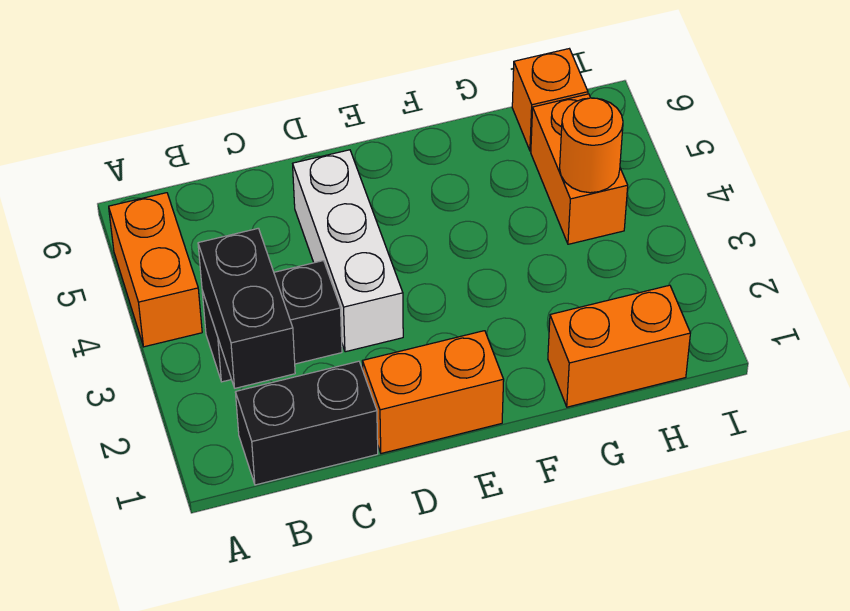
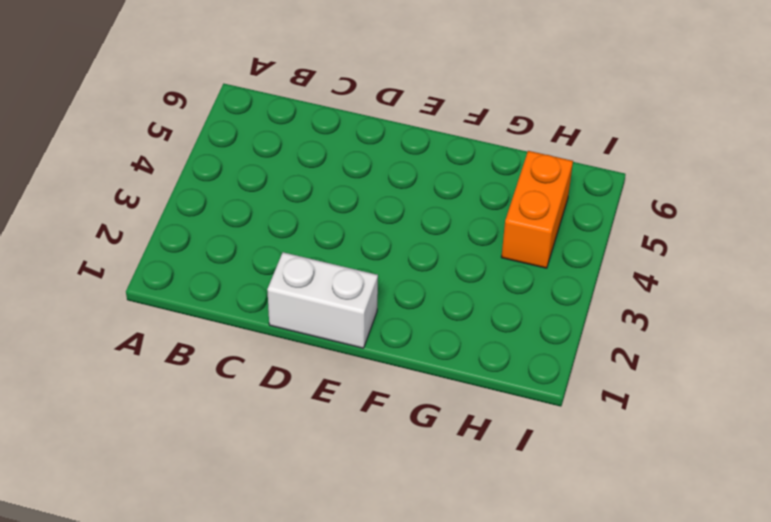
white 1x2 brick [267,252,378,348] -> orange 1x2 brick [362,331,504,453]
none -> orange 1x2 brick [109,193,202,347]
none -> black 1x2 brick [236,361,378,485]

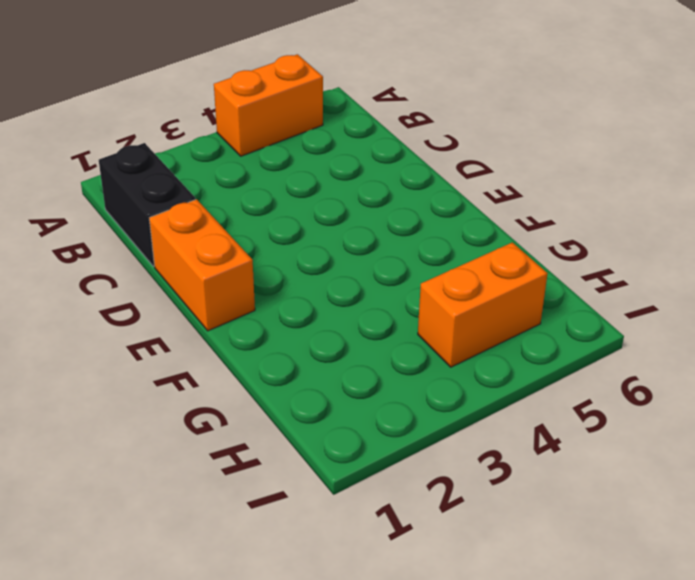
none -> black 1x2 brick [202,261,342,382]
none -> white 1x3 brick [293,150,403,352]

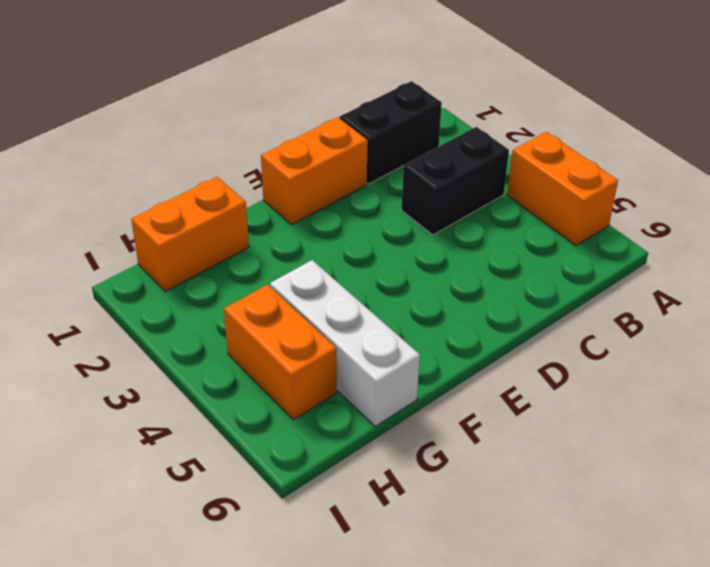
white 1x3 brick [270,260,420,426] -> white 1x3 brick moved to [293,150,403,352]
none -> orange 1x1 brick [512,49,588,151]
none -> black 1x2 brick [198,228,295,388]

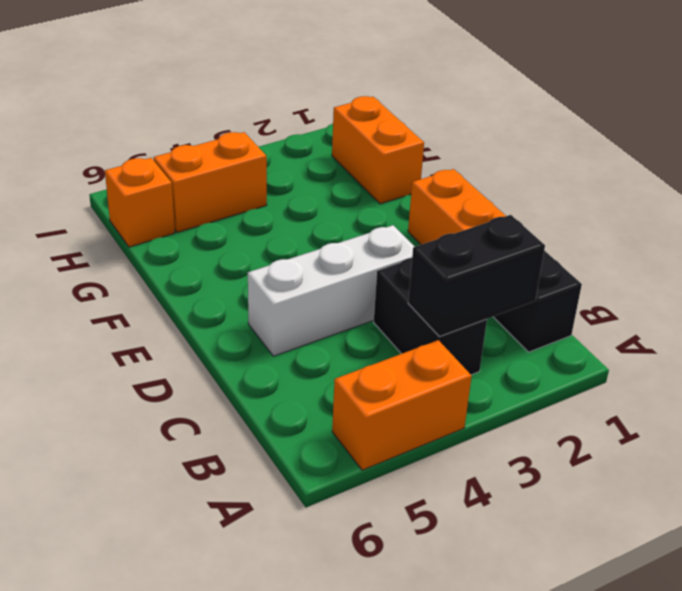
none -> orange 1x1 round brick [560,98,623,193]

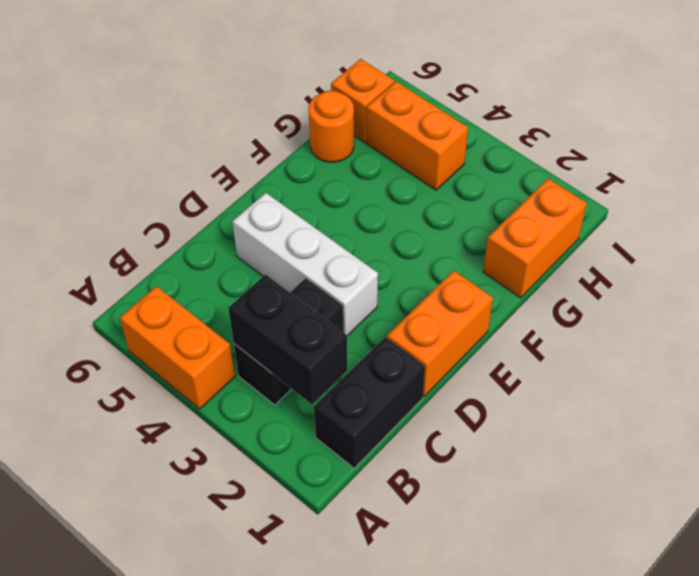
orange 1x1 round brick [309,91,354,162] -> orange 1x1 round brick moved to [560,98,623,193]

